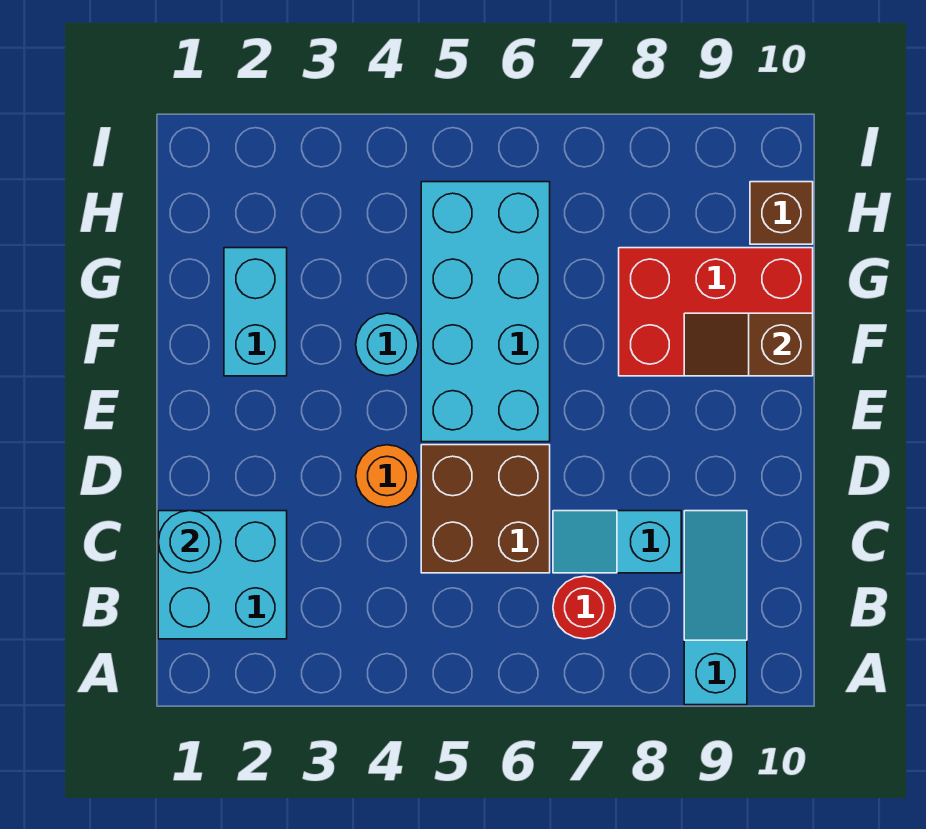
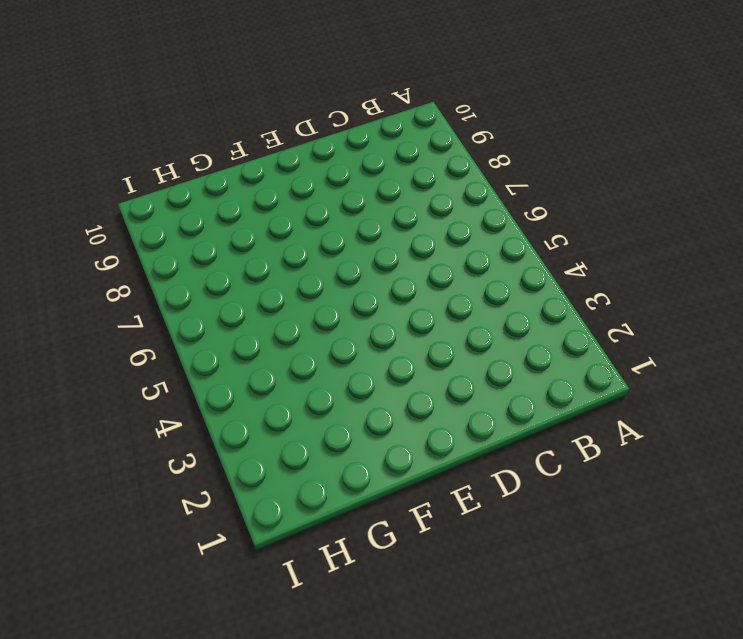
none -> cyan 1x3 slope [684,511,747,705]
none -> cyan 2x2 brick [158,511,287,639]
none -> red 1x1 round brick [553,576,615,639]

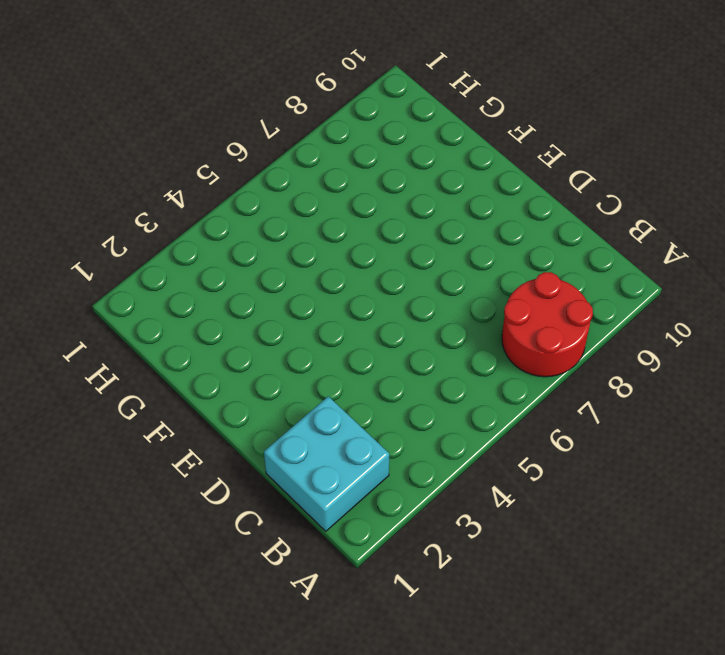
red 2x2 round brick [502,272,593,377] -> red 1x1 round brick [553,576,615,639]
none -> cyan 1x3 slope [684,511,747,705]
none -> brown 2x2 brick [421,445,550,573]
none -> cyan 1x2 slope [553,511,681,573]

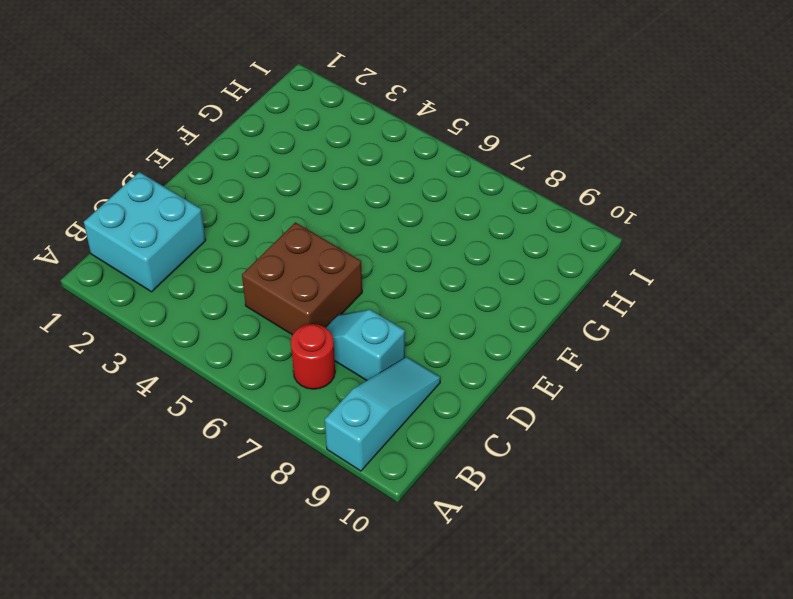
none -> orange 1x1 round brick [356,445,418,507]
none -> cyan 2x4 brick [421,182,550,442]
none -> cyan 1x2 brick [224,248,287,376]

